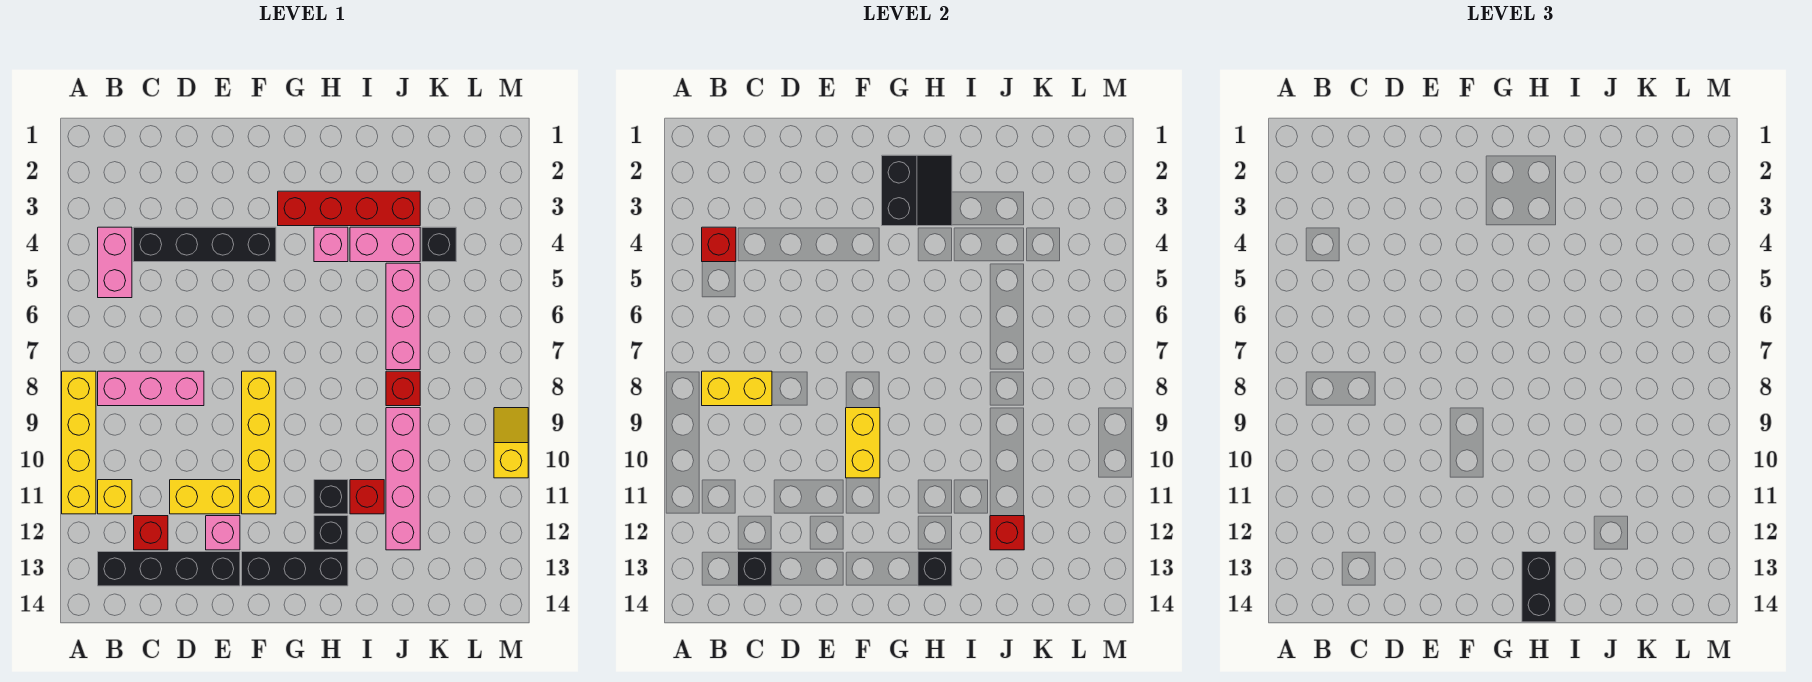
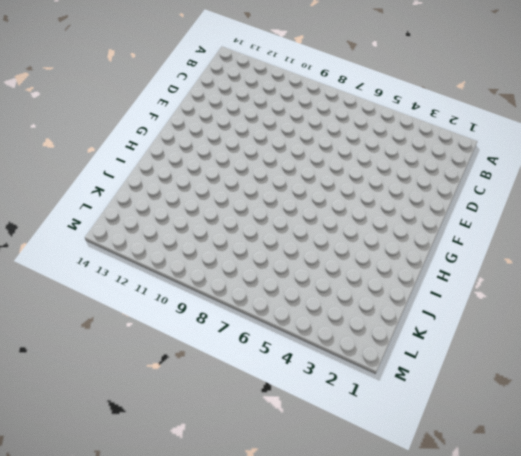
none -> yellow 1x4 brick [62,371,96,514]
none -> pink 1x2 brick [98,227,132,298]
none -> pink 1x3 brick [98,371,204,406]
none -> yellow 1x1 brick [98,480,132,514]

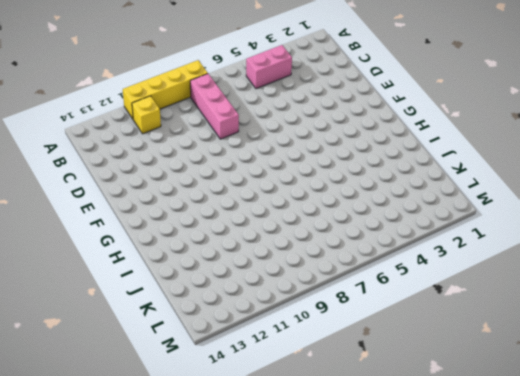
none -> black 1x4 brick [98,552,240,586]
none -> black 1x4 brick [134,227,276,262]
none -> red 1x1 brick [134,516,168,550]
none -> yellow 1x2 brick [170,480,240,514]

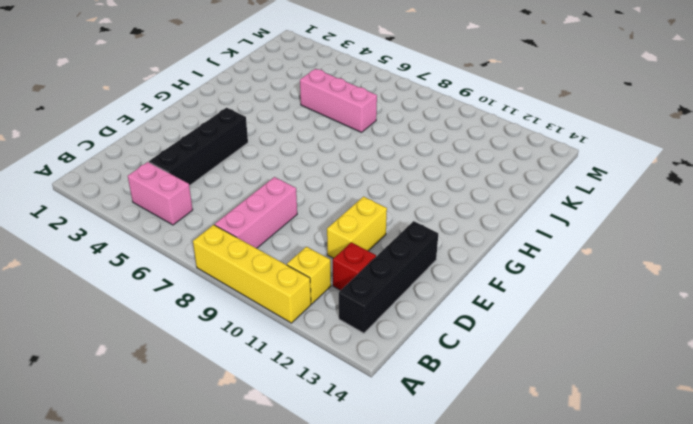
none -> pink 1x1 brick [206,516,240,550]
none -> yellow 1x4 brick [242,371,276,514]
none -> black 1x3 brick [242,552,348,586]
none -> red 1x4 brick [278,191,420,226]

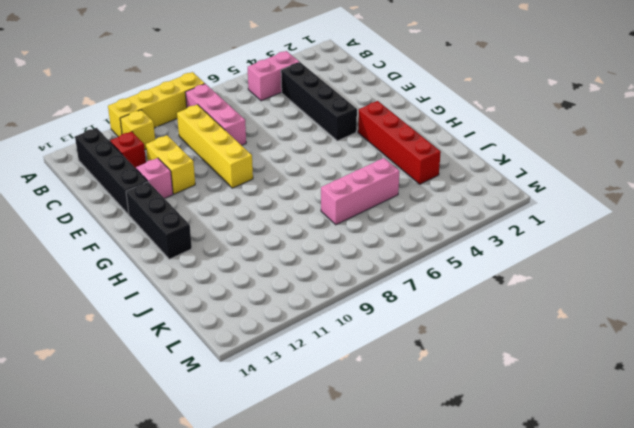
yellow 1x4 brick [177,104,253,188] -> yellow 1x4 brick turned to [242,371,276,514]
none -> pink 1x1 brick [314,227,348,262]
none -> black 1x1 brick [314,480,348,514]
none -> black 1x1 brick [314,516,348,550]
none -> pink 1x2 brick [350,227,420,262]

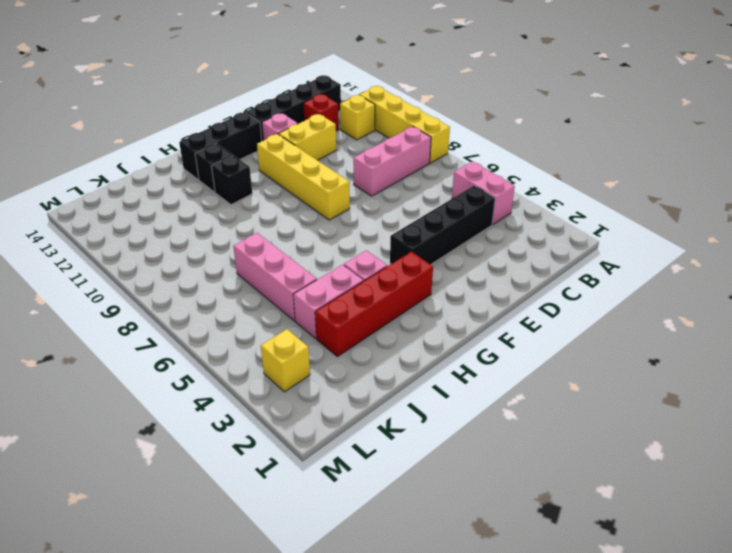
yellow 1x1 brick [261,329,310,392] -> none
none -> red 1x1 brick [350,480,384,514]
none -> red 1x1 brick [386,371,420,406]
none -> pink 1x4 brick [386,408,420,550]
none -> black 1x1 brick [422,227,456,262]

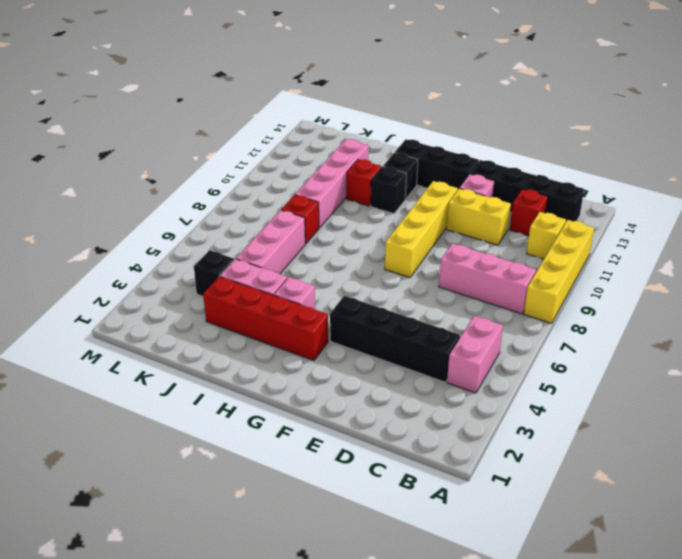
none -> yellow 1x2 slope [494,408,528,478]
none -> red 1x1 brick [702,227,736,262]
none -> yellow 1x2 brick [702,371,772,406]
none -> black 1x1 brick [738,552,772,586]

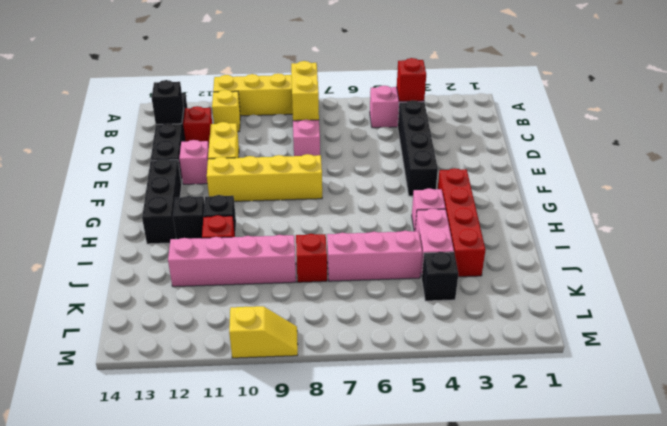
none -> yellow 1x2 brick [846,408,880,478]
none -> black 2x2 slope [882,155,952,226]
none -> black 1x1 brick [918,552,952,586]
none -> red 1x1 brick [990,516,1024,550]

